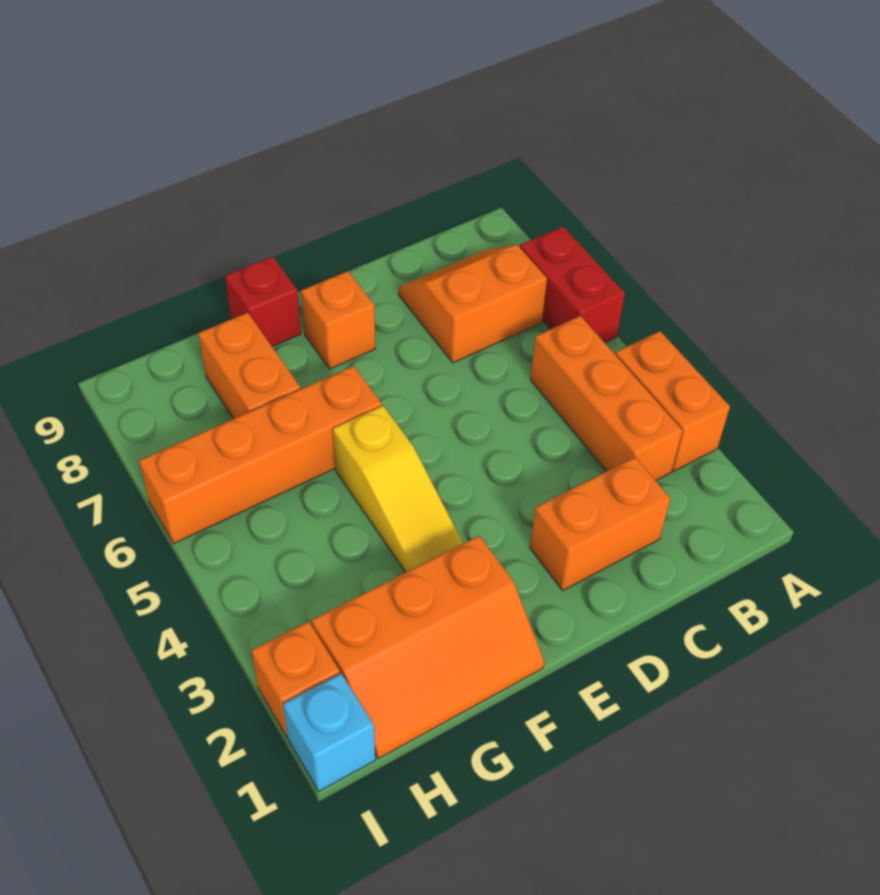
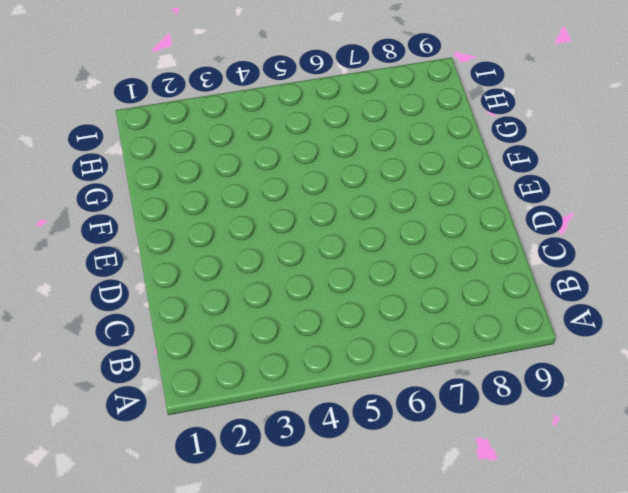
none -> orange 1x2 brick [615,331,730,471]
none -> red 1x2 brick [520,227,625,343]
none -> orange 1x3 brick [530,316,682,481]

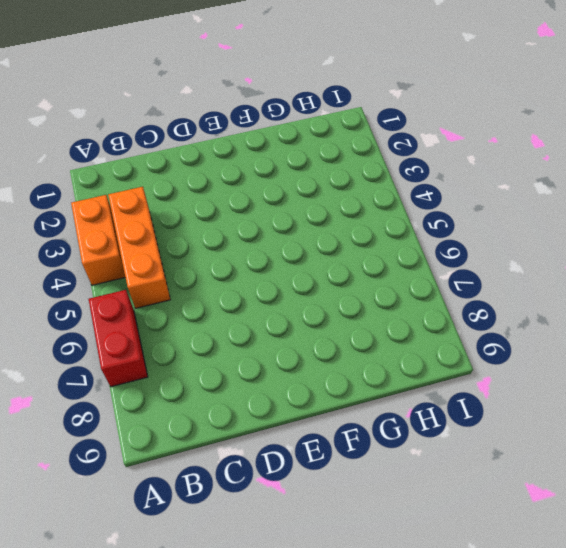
none -> orange 2x2 slope [398,245,547,363]
none -> orange 1x2 brick [530,457,670,591]
none -> orange 1x1 brick [301,271,375,369]

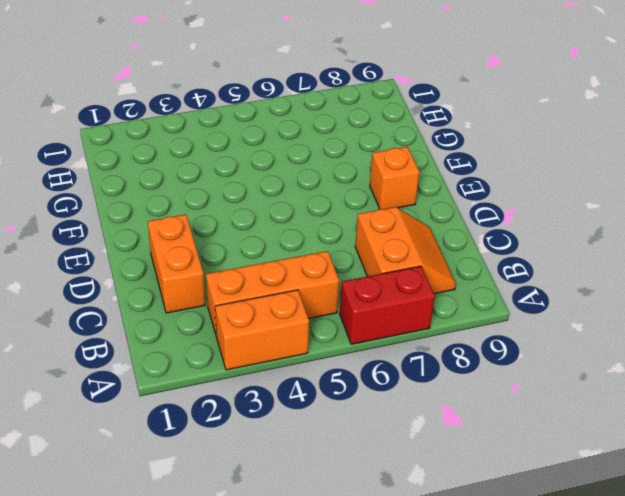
none -> orange 2x3 slope [312,536,544,759]
none -> yellow 1x3 slope [333,406,463,572]
none -> orange 1x4 brick [139,366,382,543]

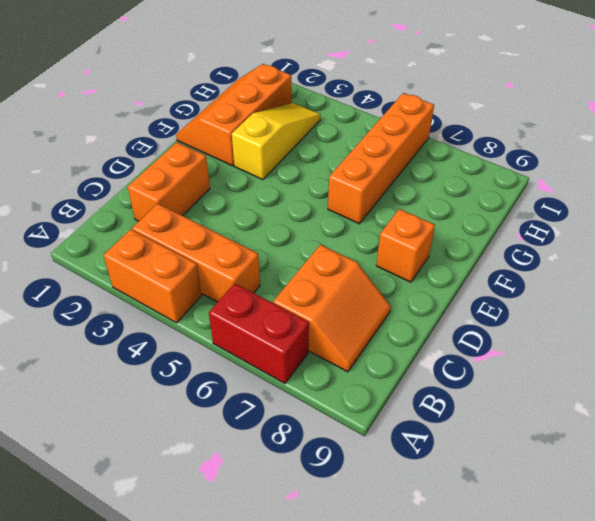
yellow 1x3 slope [232,103,321,180] -> yellow 1x3 slope turned to [333,406,463,572]
none -> red 1x1 brick [225,257,301,347]
none -> orange 1x2 brick [198,313,300,419]
none -> cyan 1x1 brick [283,674,375,791]

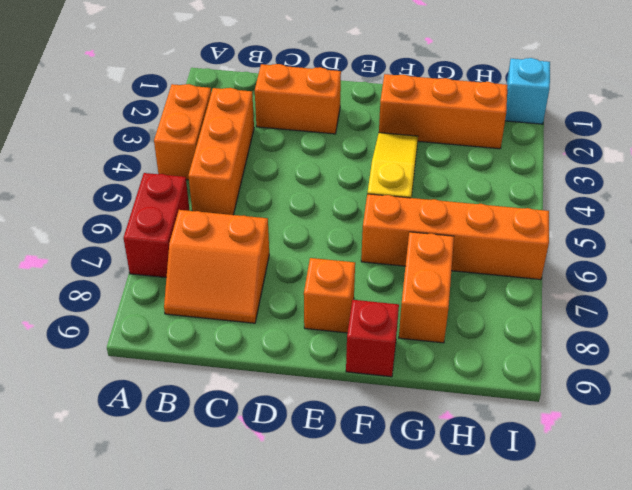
none -> orange 1x1 brick [251,621,340,737]

